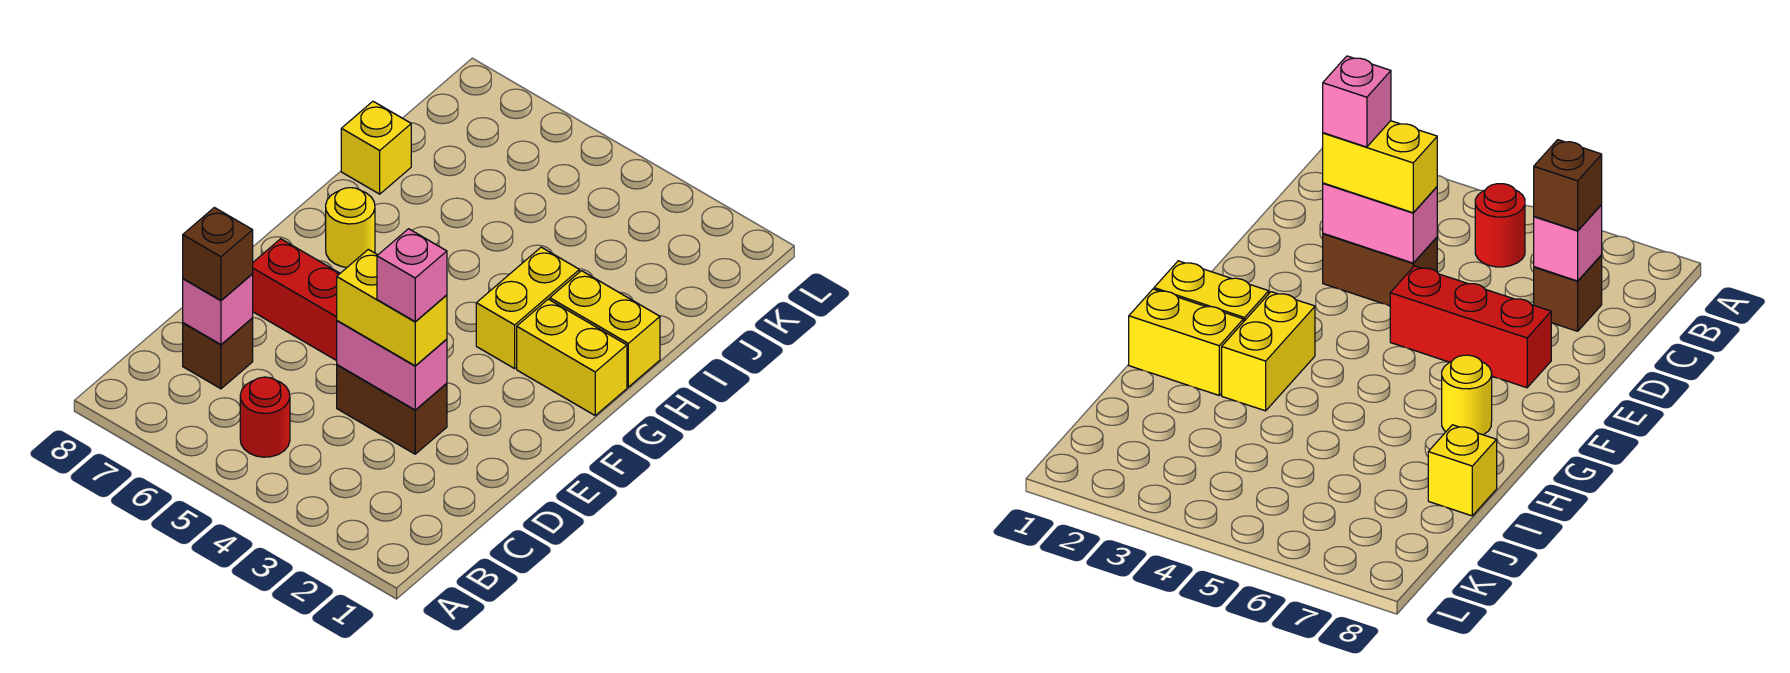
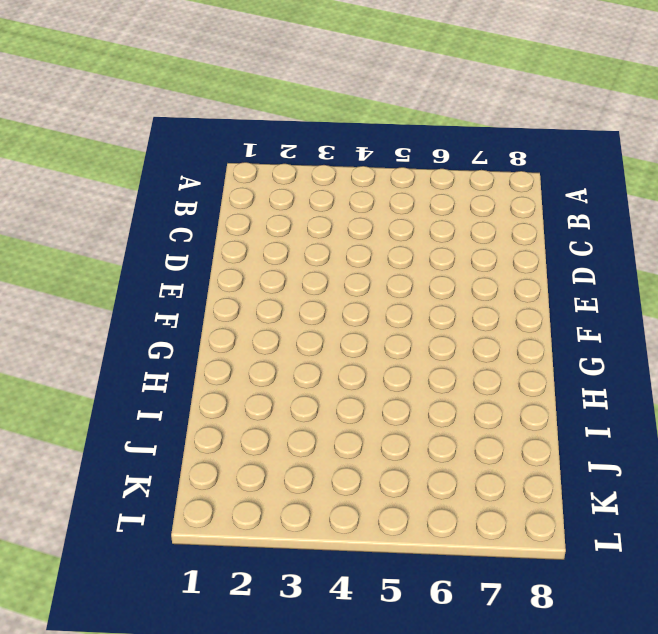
none -> red 1x1 round brick [240,377,290,457]
none -> brown 1x1 brick [183,318,253,389]
none -> brown 1x2 brick [337,365,447,454]

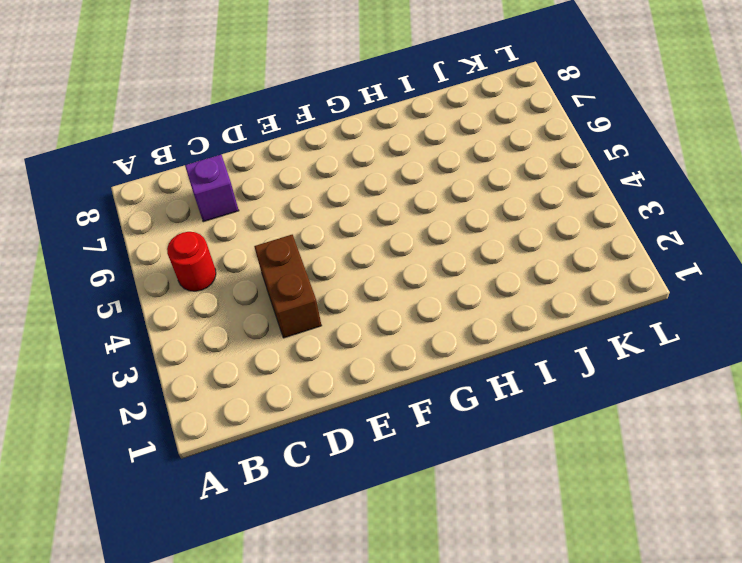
purple 1x1 brick [185,154,239,222] -> brown 1x1 brick [183,318,253,389]
none -> red 1x3 brick [253,239,340,361]
none -> yellow 1x2 brick [517,299,627,415]
none -> yellow 1x2 brick [476,247,579,369]

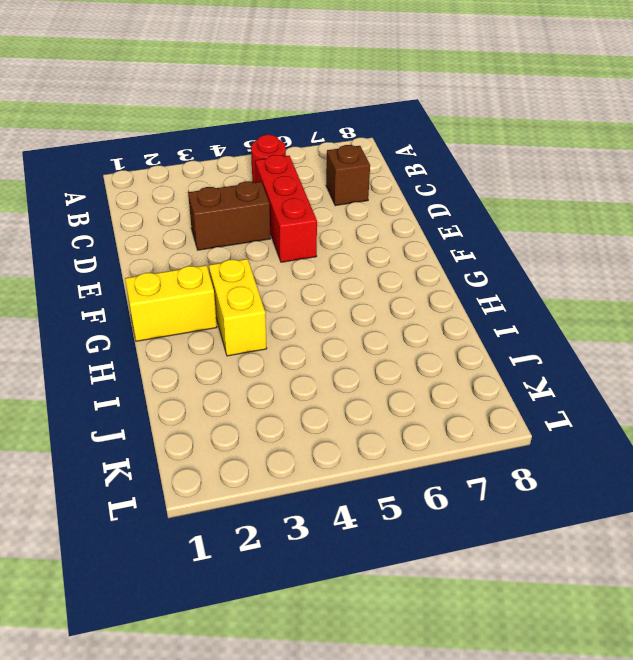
red 1x3 brick [255,155,317,262] -> red 1x3 brick turned to [253,239,340,361]
none -> yellow 1x1 round brick [326,188,375,267]
none -> yellow 1x2 brick [550,271,660,387]
none -> yellow 1x1 brick [341,101,411,194]

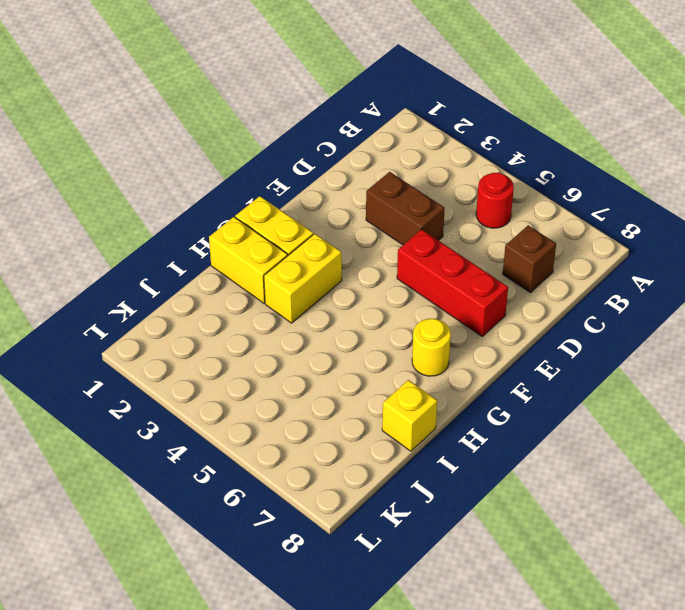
none -> pink 1x1 brick [183,274,253,344]
none -> pink 1x2 brick [337,321,447,410]
none -> brown 1x1 brick [183,208,253,300]

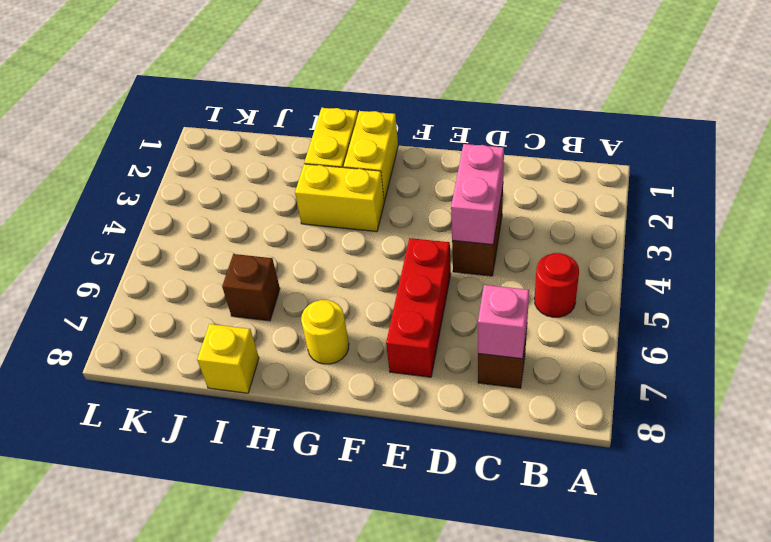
brown 1x1 brick [222,254,280,321] -> brown 1x1 brick moved to [183,208,253,300]
none -> yellow 1x2 brick [337,249,447,366]
none -> pink 1x1 brick [377,229,447,321]

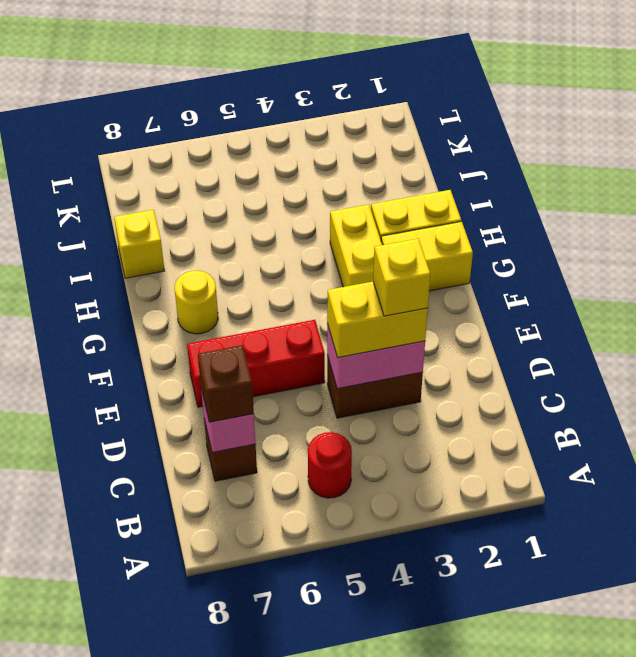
yellow 1x1 brick [373,239,430,316] -> pink 1x1 brick [377,229,447,321]

